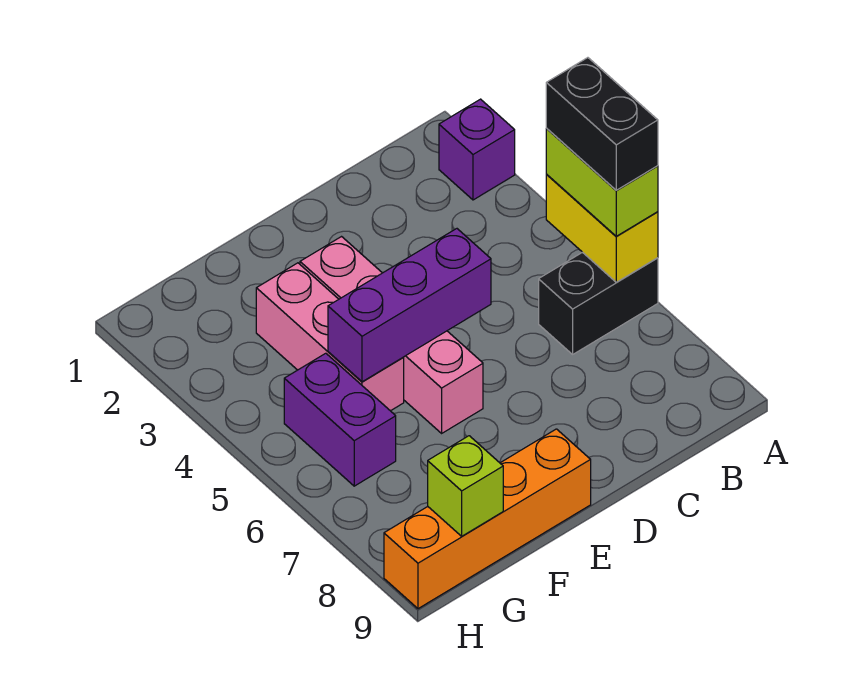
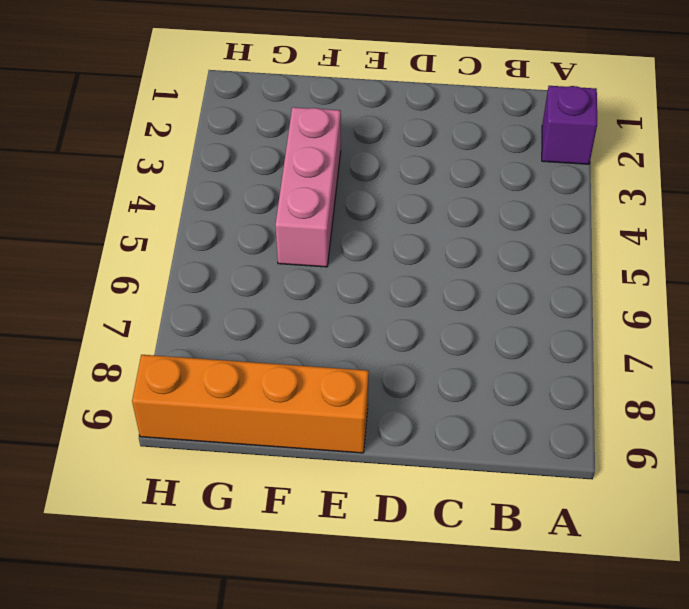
none -> black 1x2 brick [539,252,658,354]
none -> pink 1x4 brick [300,237,483,433]

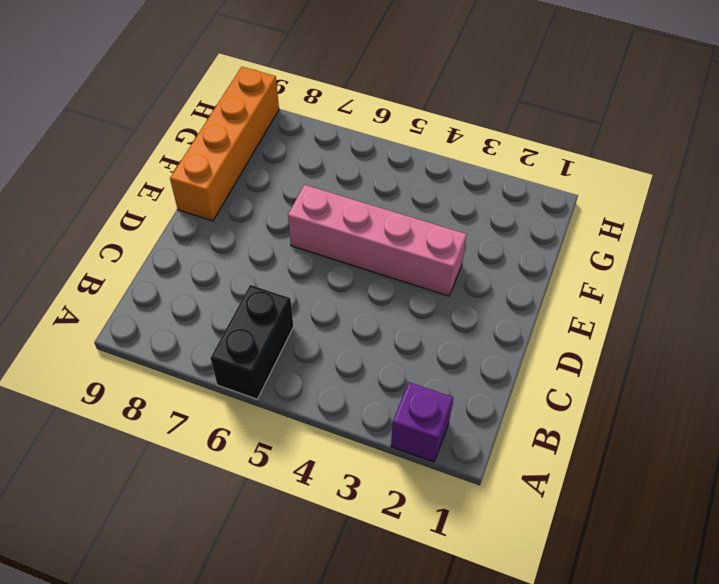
none -> pink 1x3 brick [256,263,404,411]
none -> purple 1x2 brick [284,353,396,486]

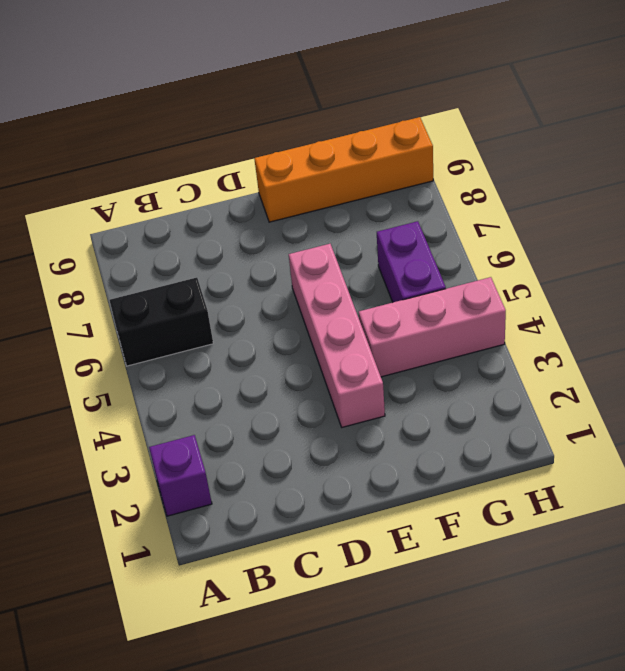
pink 1x3 brick [359,277,506,377] -> pink 1x3 brick turned to [256,263,404,411]
none -> yellow 1x2 brick [546,175,658,282]
none -> purple 1x3 brick [328,229,491,382]

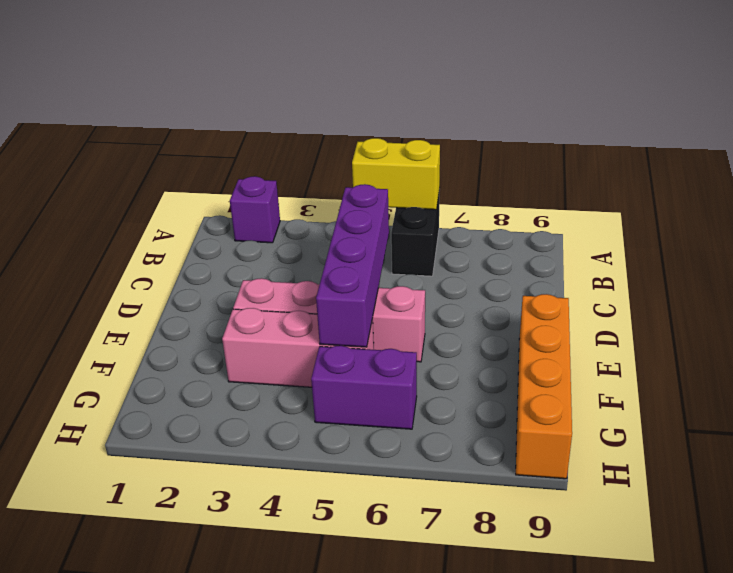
purple 1x4 brick [316,184,389,347] -> purple 1x3 brick [328,229,491,382]
none -> lime 1x1 brick [428,436,503,536]
none -> lime 1x2 brick [546,129,658,236]

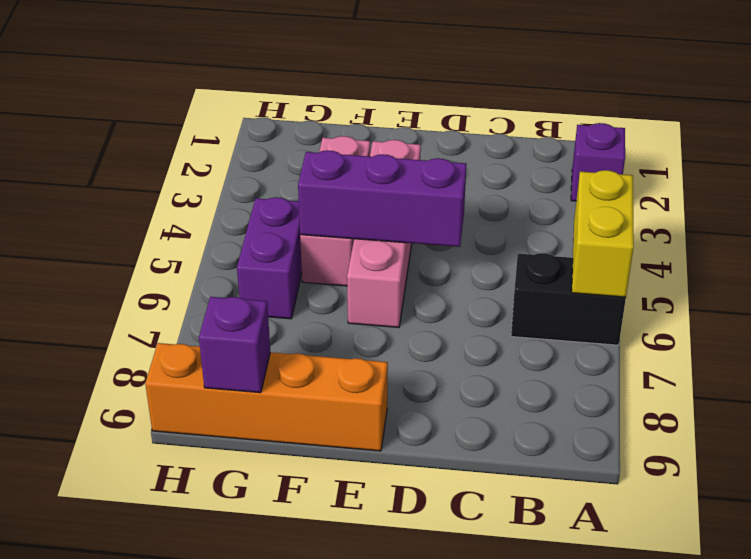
purple 1x1 brick [199,297,270,393] -> lime 1x1 brick [428,436,503,536]
none -> lime 1x2 brick [546,129,658,236]
none -> black 1x2 brick [546,58,658,190]

